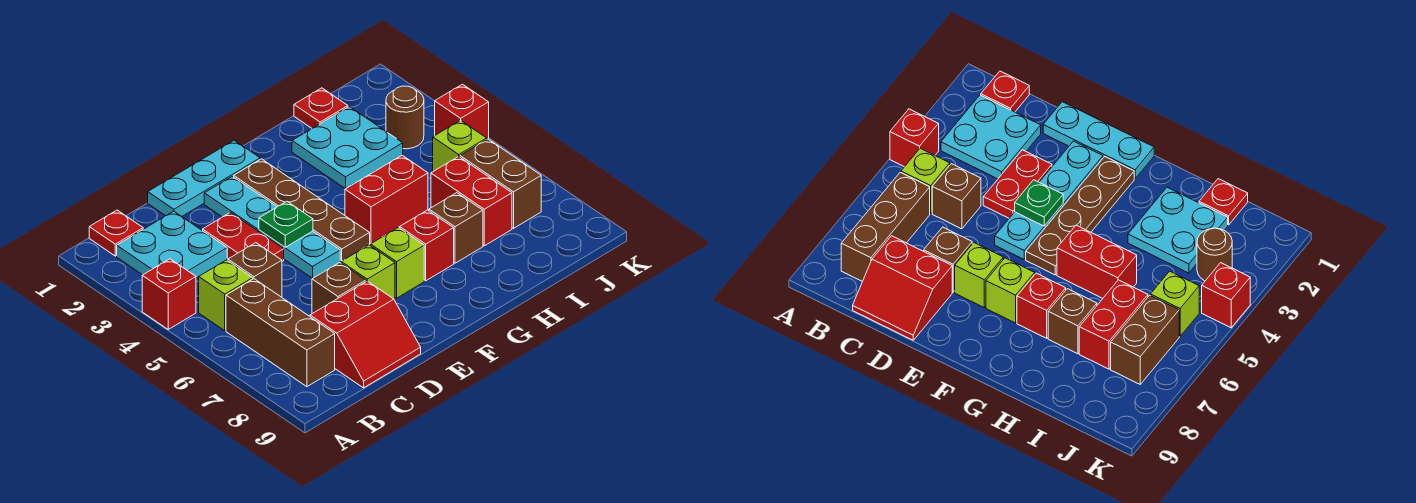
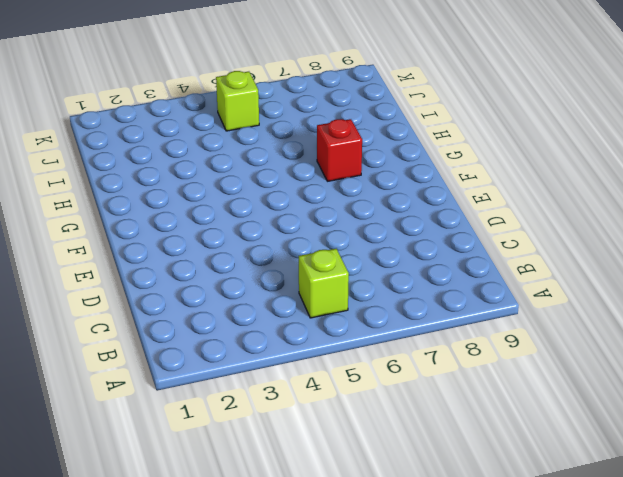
none -> red 1x1 brick [142,259,196,329]
none -> red 1x1 plate [89,210,143,256]
none -> cyan 2x2 plate [117,211,227,278]

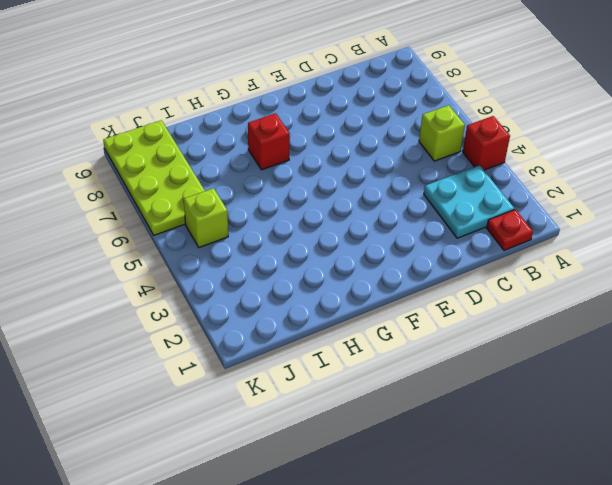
lime 2x4 plate [103,120,205,235] -> brown 1x2 brick [460,139,541,228]
none -> brown 1x3 brick [226,279,335,387]
none -> brown 1x1 brick [228,243,282,297]
none -> red 2x2 slope [310,281,421,388]

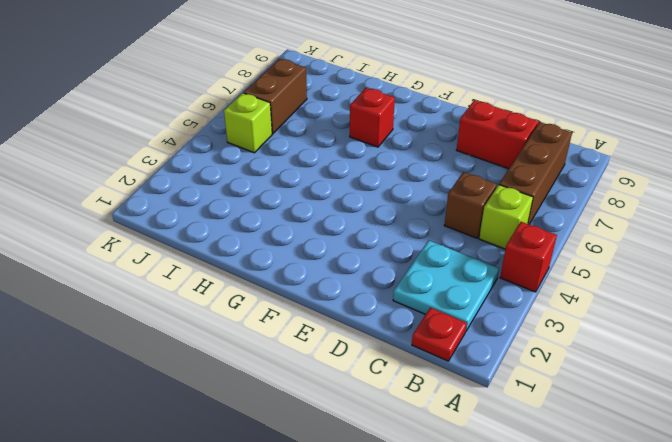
none -> cyan 1x3 plate [148,140,260,217]
none -> red 1x2 plate [202,212,284,262]
none -> brown 1x1 brick [312,262,366,314]

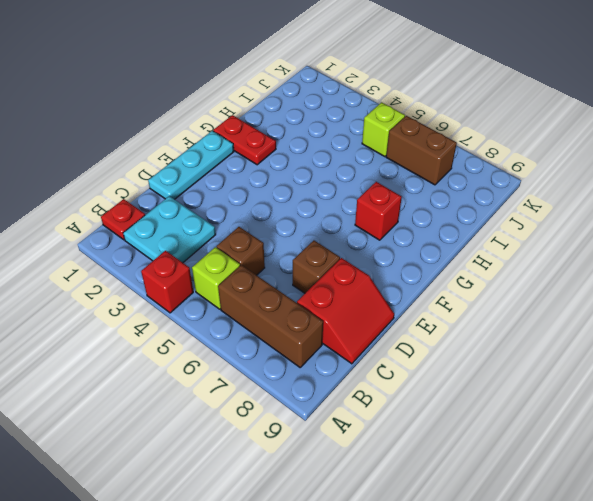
red 1x2 plate [213,115,276,165] -> red 1x2 plate moved to [202,212,284,262]
none -> cyan 1x4 plate [204,176,340,278]
none -> lime 1x1 brick [341,245,395,300]
none -> brown 1x4 plate [234,159,370,261]

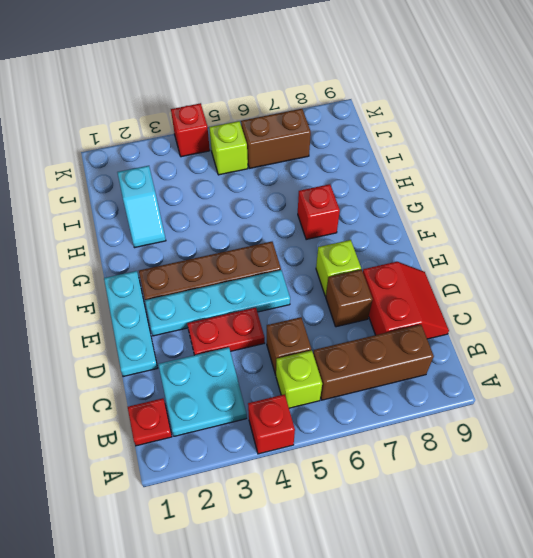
cyan 1x2 slope [117,166,166,248] -> cyan 2x2 plate [292,107,403,189]
none -> lime 1x1 brick [370,227,424,298]
none -> red 1x2 brick [345,155,428,243]
none -> brown 1x1 brick [429,193,483,263]

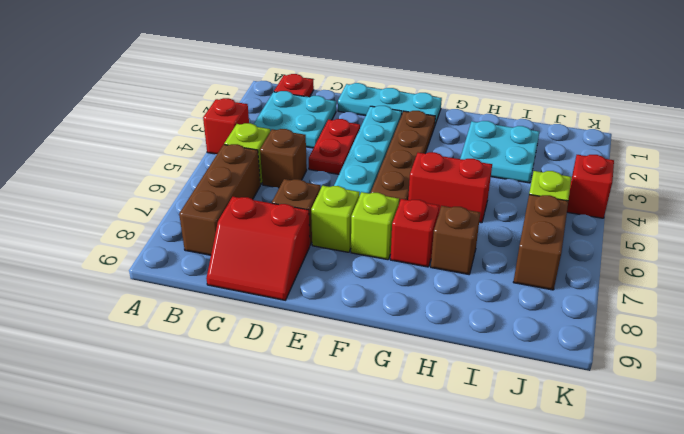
none -> red 1x1 plate [294,88,348,128]
none -> red 1x2 brick [431,156,512,246]
none -> brown 1x1 round brick [386,86,424,149]

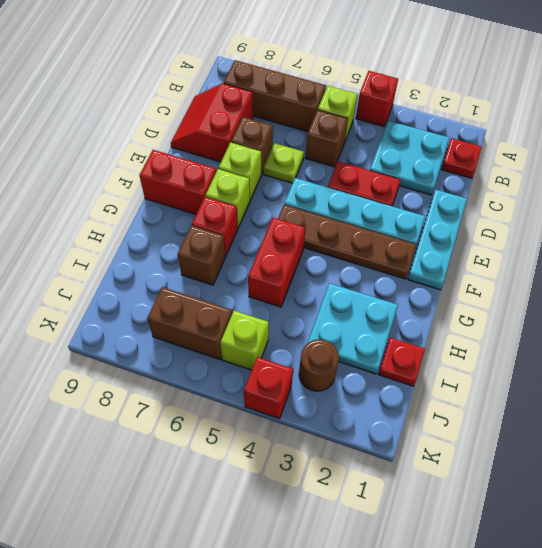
lime 1x1 plate [263,143,304,183] -> none
red 1x2 brick [139,150,216,214] -> red 1x2 brick moved to [431,156,512,246]
none -> green 1x1 plate [259,202,313,247]

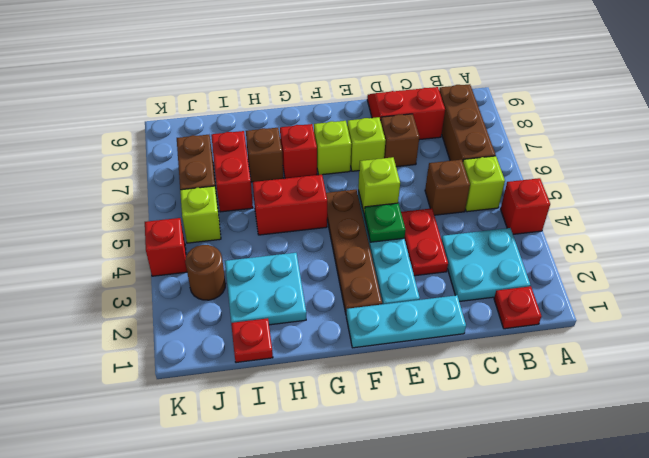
lime 1x1 brick [358,157,400,213] -> none

